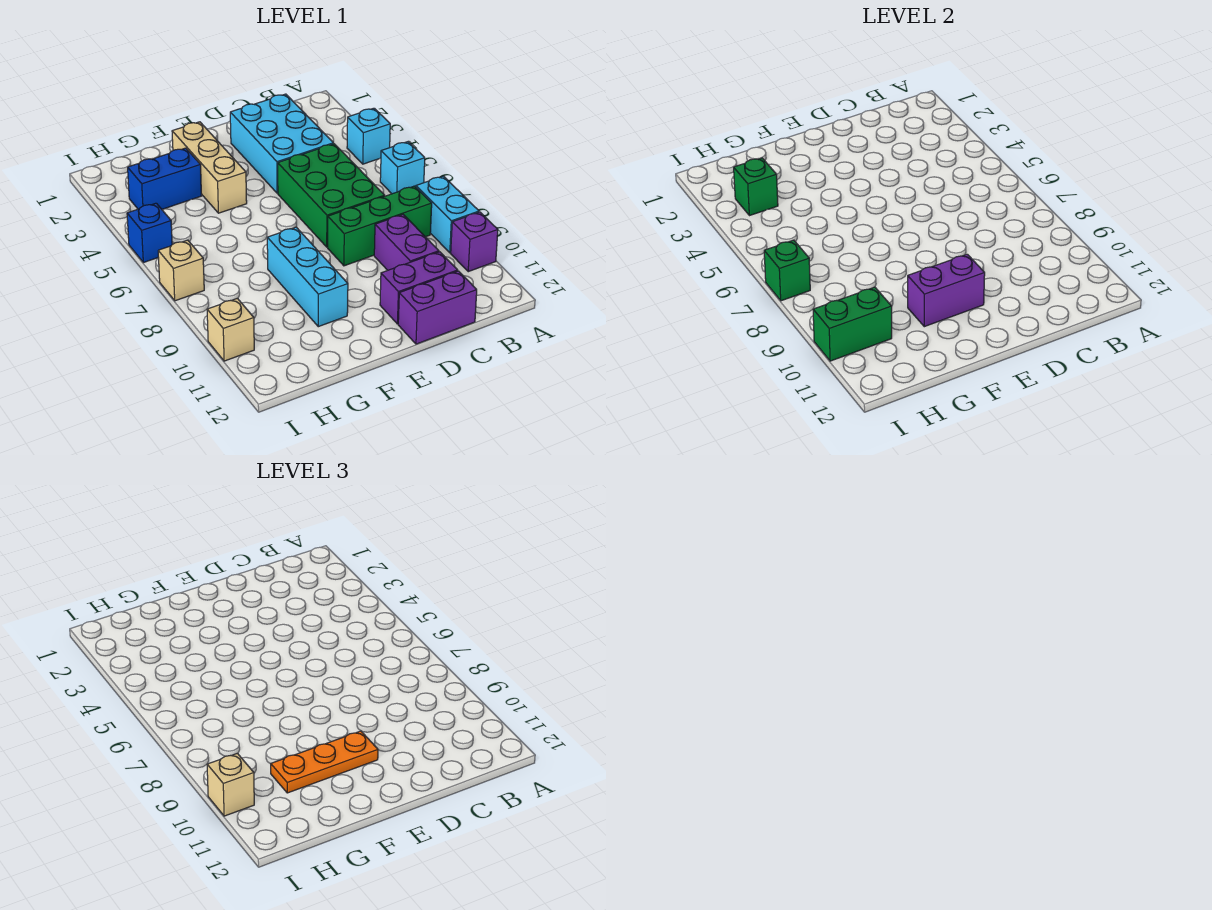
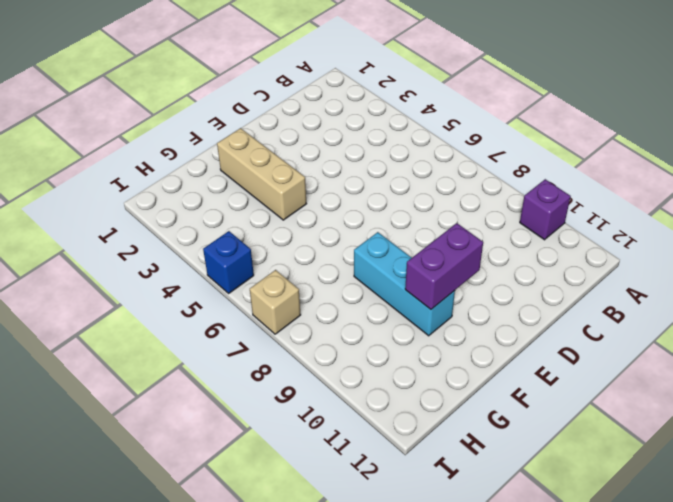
none -> cyan 1x1 brick [347,108,390,164]
none -> cyan 1x1 brick [380,142,425,194]
none -> cyan 1x2 brick [416,176,479,253]

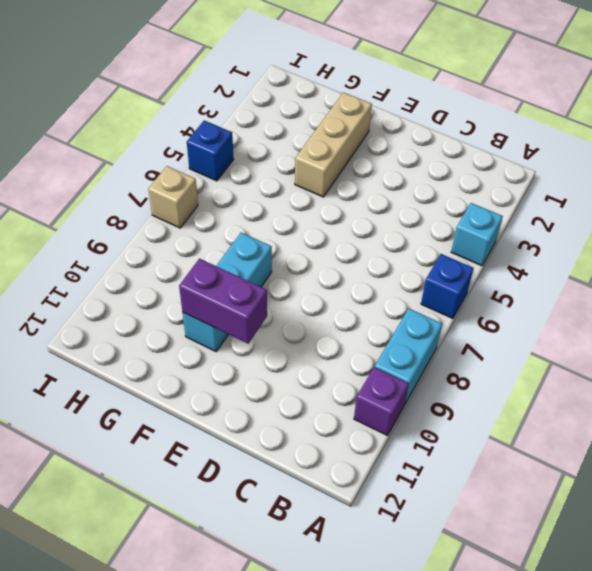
blue 1x1 brick [421,254,473,319] -> cyan 1x1 brick [380,142,425,194]
none -> green 1x3 brick [328,186,432,266]
none -> cyan 2x3 brick [230,94,333,193]
none -> green 2x3 brick [278,144,385,247]

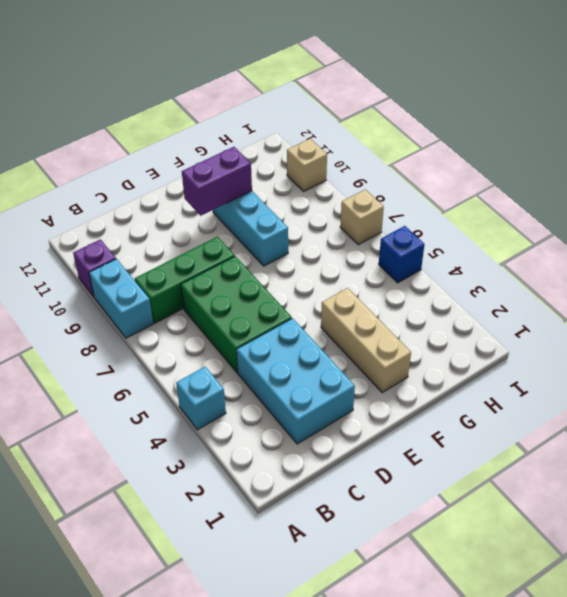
none -> cyan 1x1 brick [380,142,425,194]
none -> purple 1x2 brick [374,215,439,270]
none -> purple 1x2 brick [380,252,458,324]

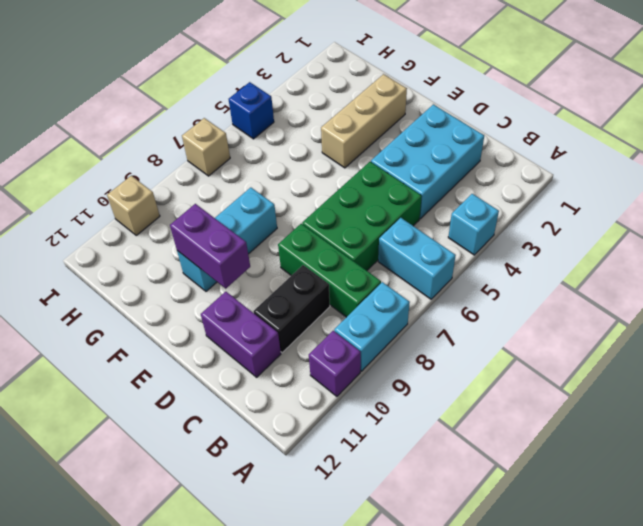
cyan 1x2 brick [378,218,456,299] -> cyan 1x1 brick [380,142,425,194]
black 1x2 brick [254,265,330,353] -> purple 1x2 brick [374,215,439,270]
none -> purple 1x2 brick [398,271,477,344]
none -> blue 1x2 brick [128,148,202,209]
none -> green 1x1 brick [734,158,778,216]

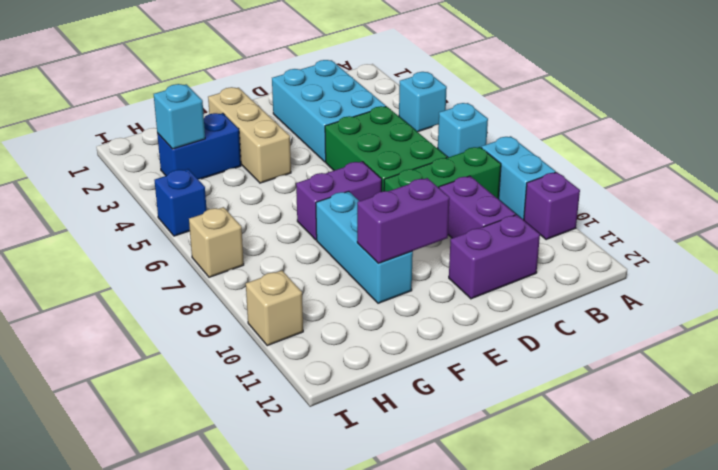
purple 1x2 brick [296,162,382,240] -> purple 1x2 brick moved to [398,271,477,344]
cyan 1x1 brick [154,84,205,149] -> green 1x1 brick [734,158,778,216]
none -> green 1x2 brick [813,287,892,361]
none -> green 1x1 brick [764,240,810,301]
none -> orange 1x3 plate [271,731,378,793]

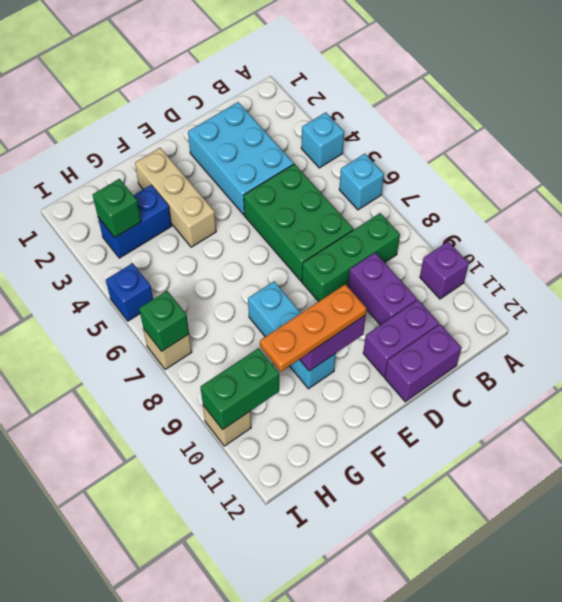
none -> cyan 1x2 brick [416,176,479,253]
none -> tan 1x1 brick [207,753,254,816]

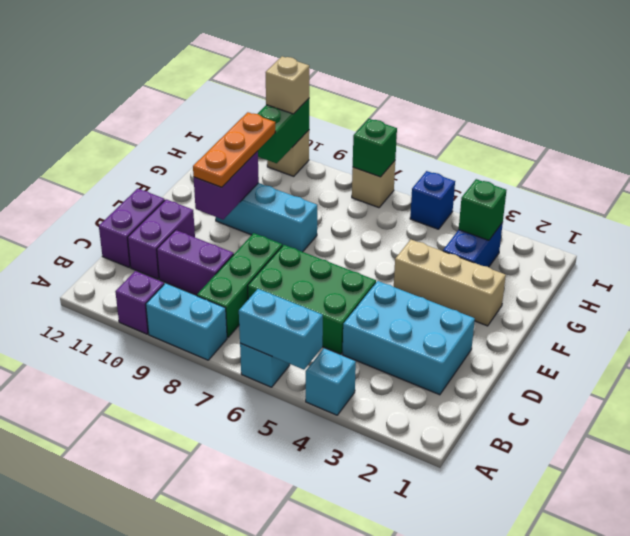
cyan 1x2 brick [239,289,323,370] -> none

